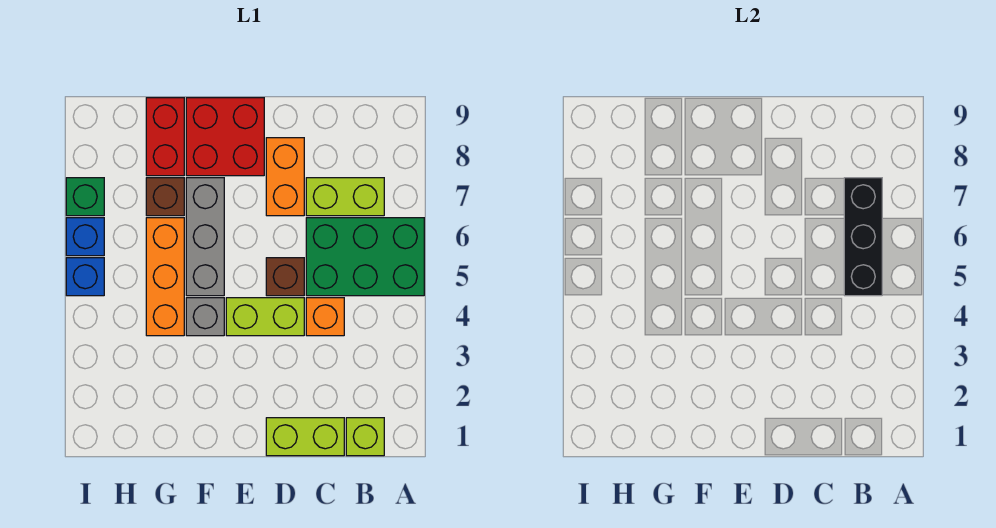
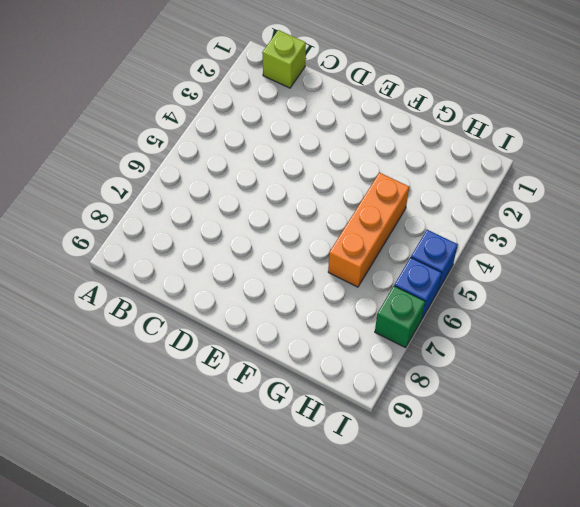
none -> green 2x3 brick [306,218,424,296]
none -> lime 1x2 brick [306,178,384,216]
none -> lime 1x2 brick [266,418,344,456]

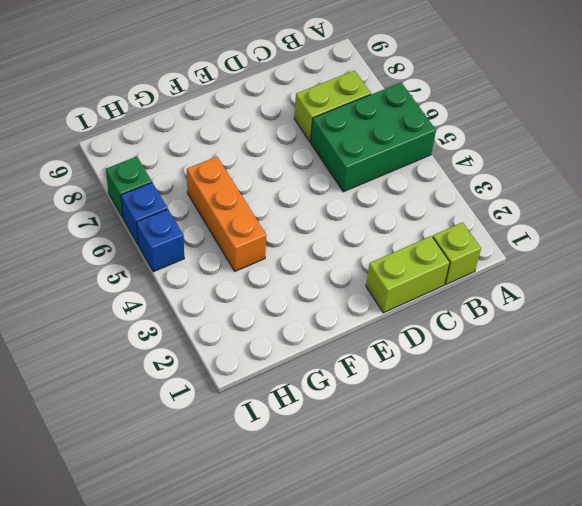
none -> orange 1x1 brick [306,298,344,336]
none -> lime 1x2 brick [226,298,304,336]
none -> brown 1x1 brick [266,258,304,296]

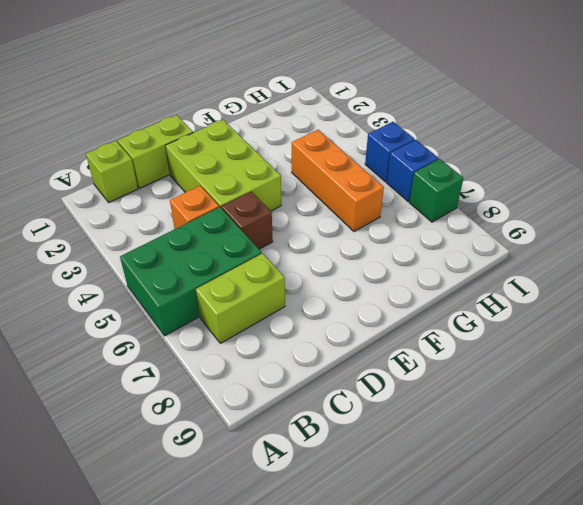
lime 2x3 brick [165,120,281,211] -> lime 1x2 brick [226,298,304,336]
none -> orange 1x2 brick [266,138,304,216]
none -> red 2x2 brick [186,98,264,176]
none -> grey 1x1 brick [186,298,224,336]

